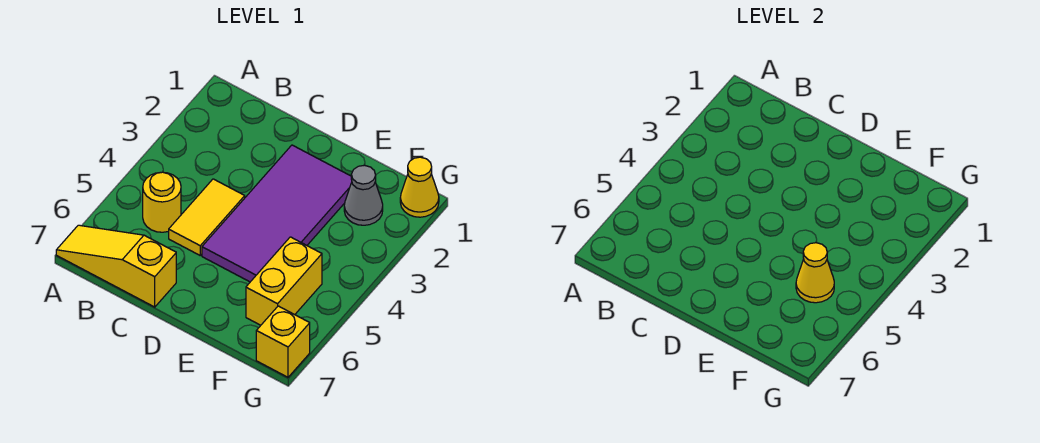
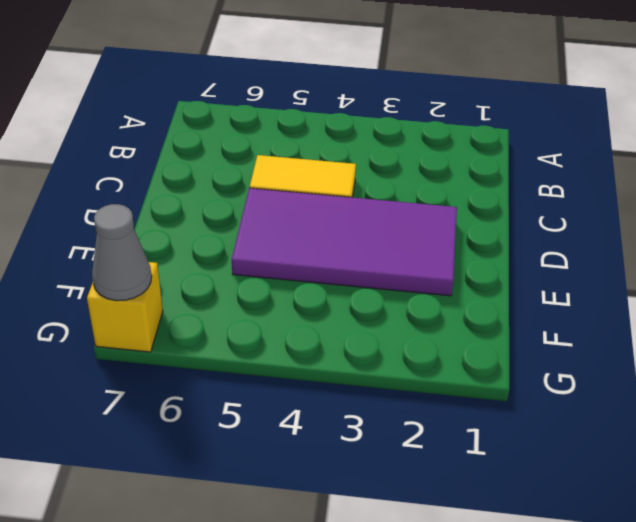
grey 1x1 cone [92,204,152,301] -> grey 1x1 cone moved to [344,165,383,225]
none -> yellow 1x3 slope [56,225,176,307]
none -> yellow 1x1 round brick [143,172,181,232]

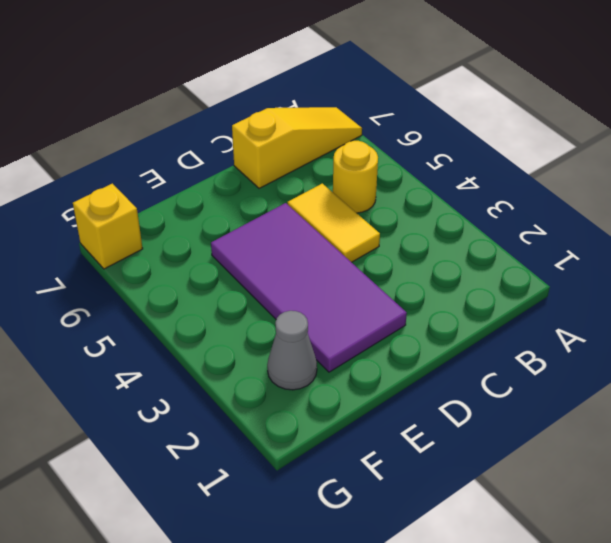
none -> yellow 1x2 brick [246,237,322,325]
none -> yellow 1x1 cone [400,157,439,217]

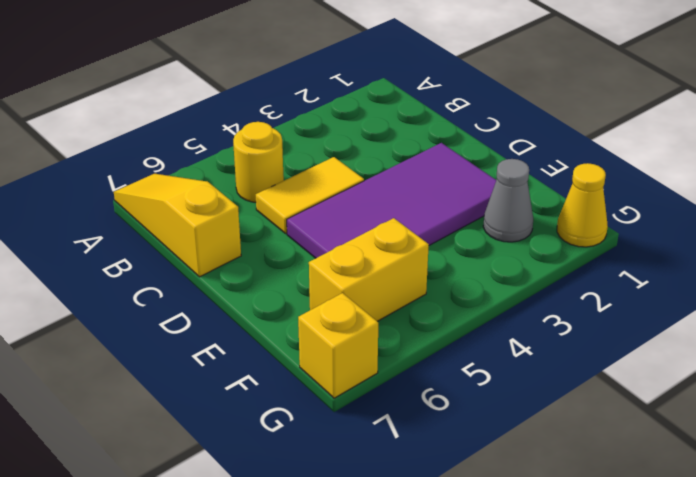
none -> yellow 1x1 cone [796,243,834,303]

